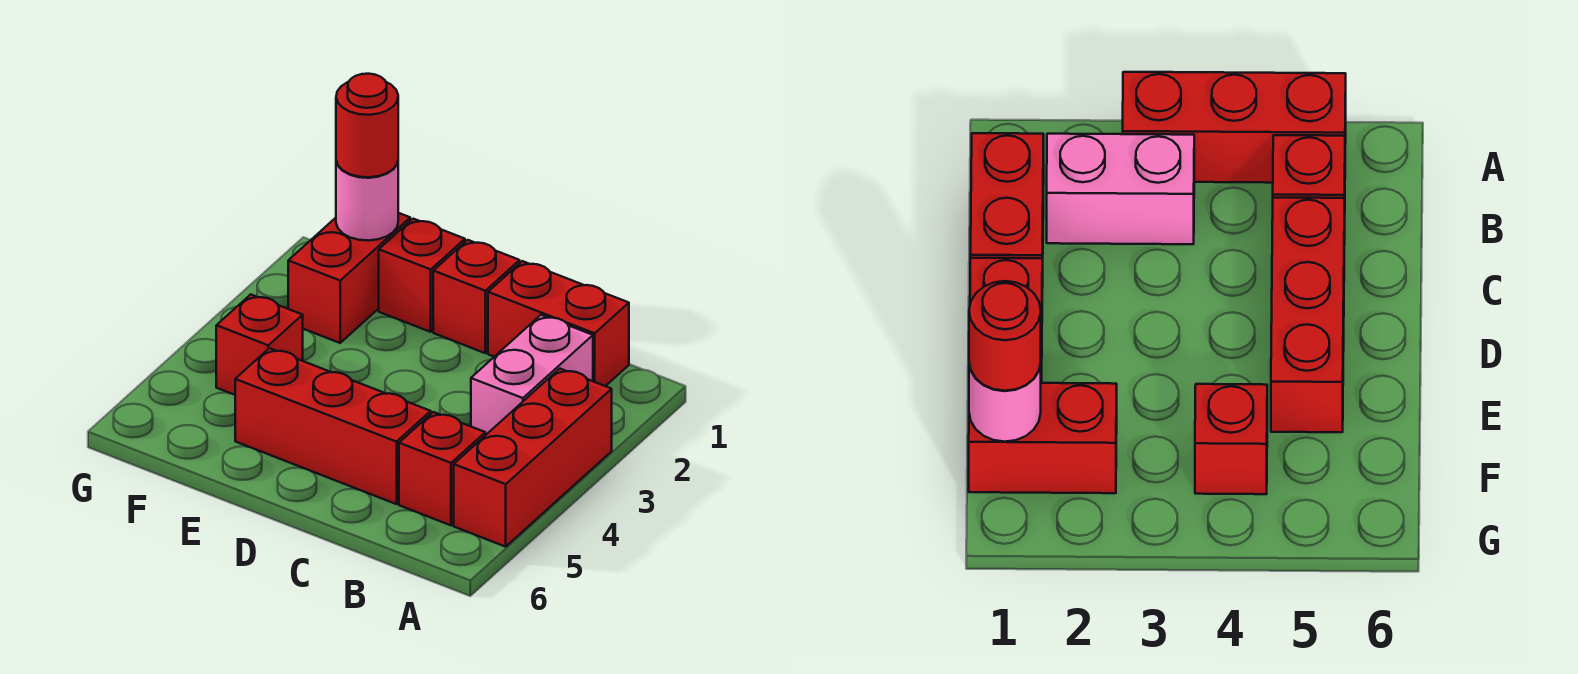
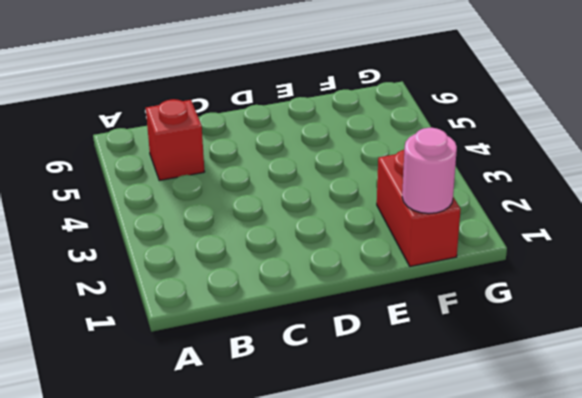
none -> red 1x3 brick [454,369,612,547]
none -> red 1x2 brick [488,261,629,386]

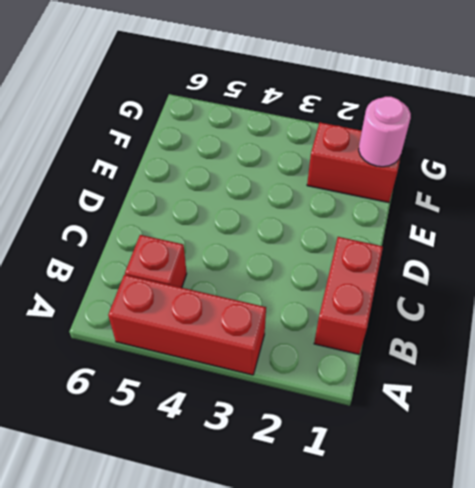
none -> pink 1x2 brick [471,315,593,435]
none -> red 1x3 brick [235,348,431,504]

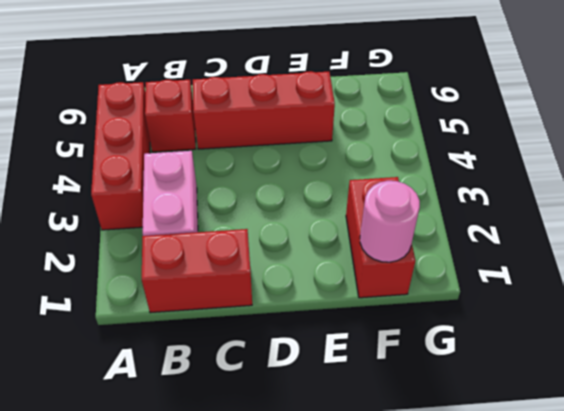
none -> red 1x1 brick [433,240,520,353]
none -> red 1x1 brick [379,219,465,332]

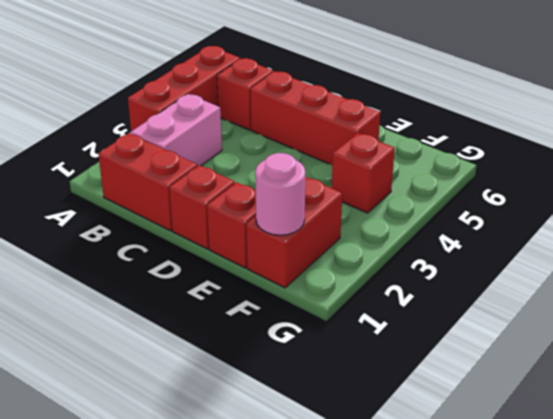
none -> red 1x1 round brick [336,74,398,177]

